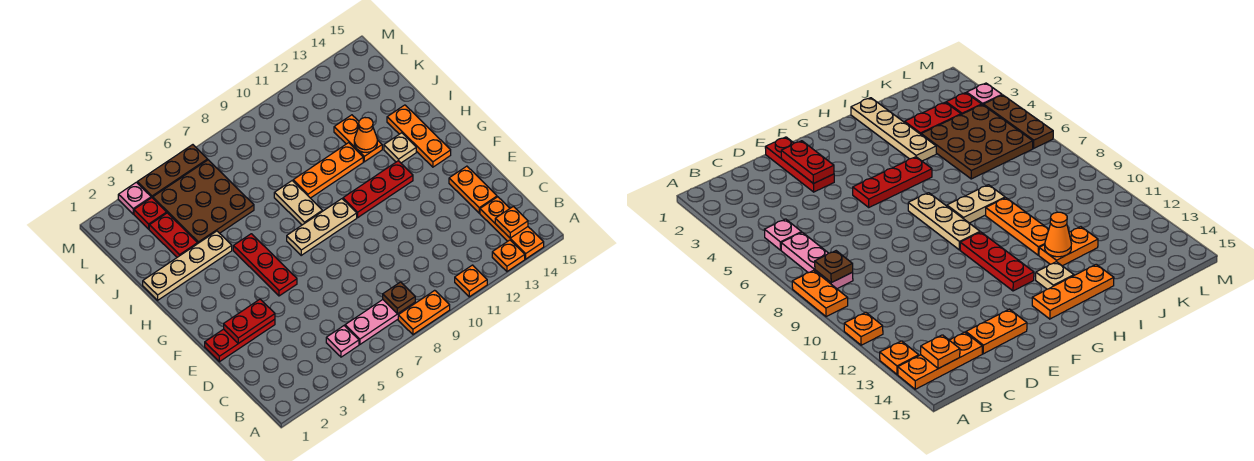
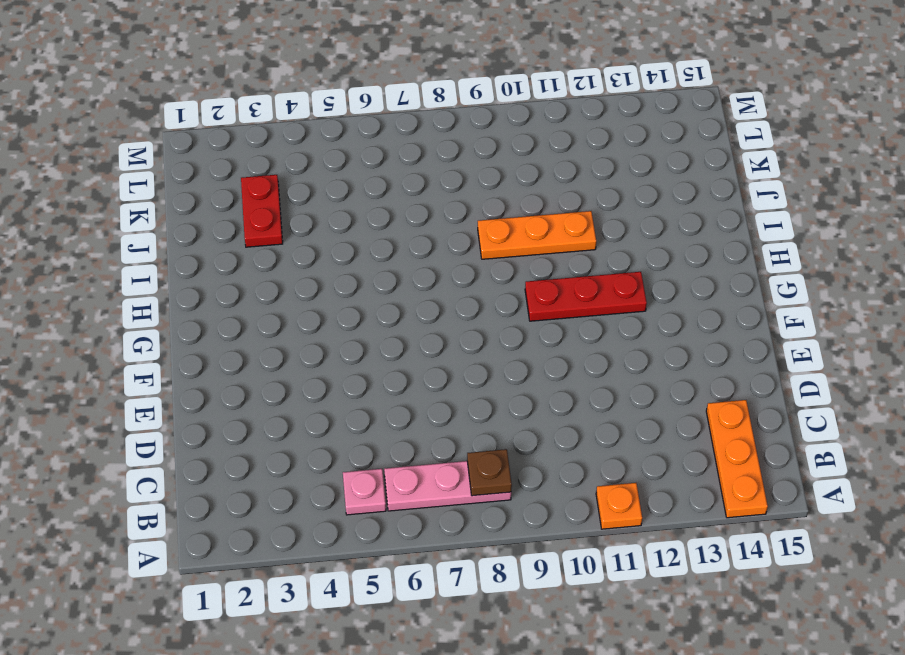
none -> orange 1x2 plate [398,290,450,335]
none -> orange 1x1 plate [492,240,525,271]
none -> orange 1x2 plate [449,166,497,213]

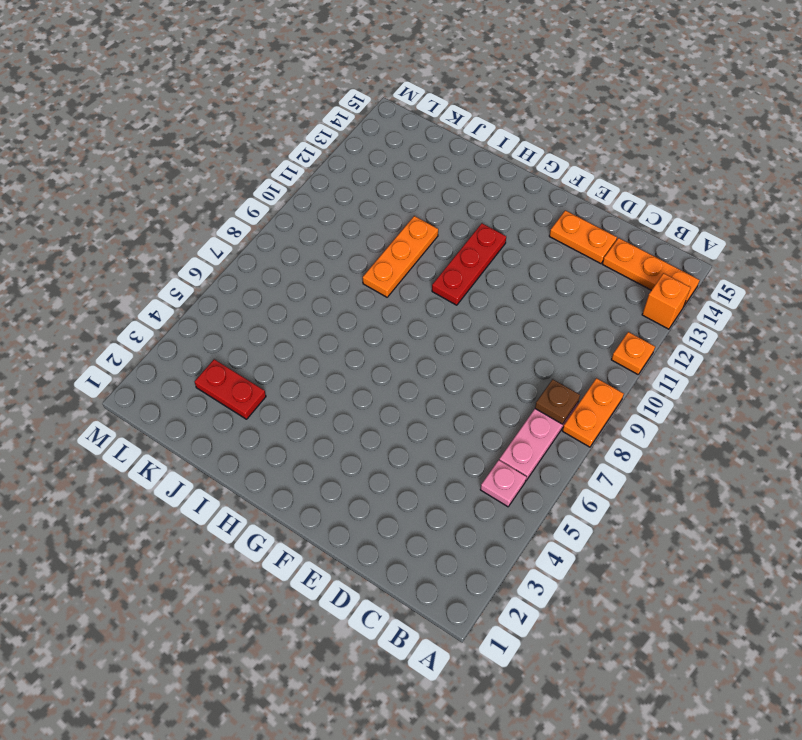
orange 1x1 brick [642,273,691,329] -> orange 1x1 plate [492,240,525,271]
none -> red 1x3 plate [205,319,275,362]
none -> red 1x3 plate [233,234,297,296]
none -> tan 1x3 plate [287,199,357,255]

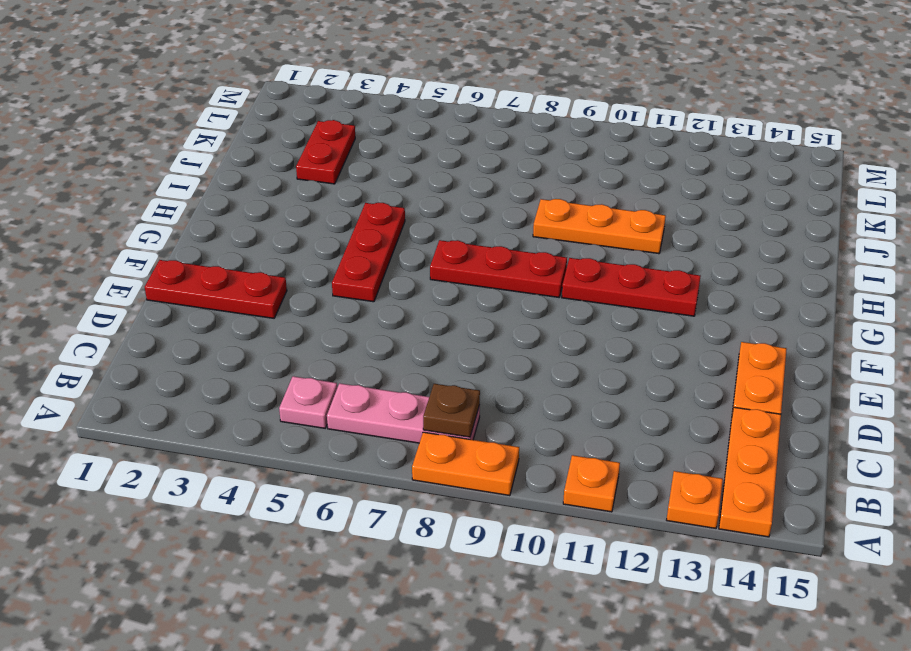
red 1x3 plate [430,240,567,297] -> tan 1x3 plate [287,199,357,255]
none -> orange 1x3 plate [387,105,451,167]
none -> tan 1x2 plate [274,181,322,225]
none -> tan 1x1 plate [384,133,416,163]

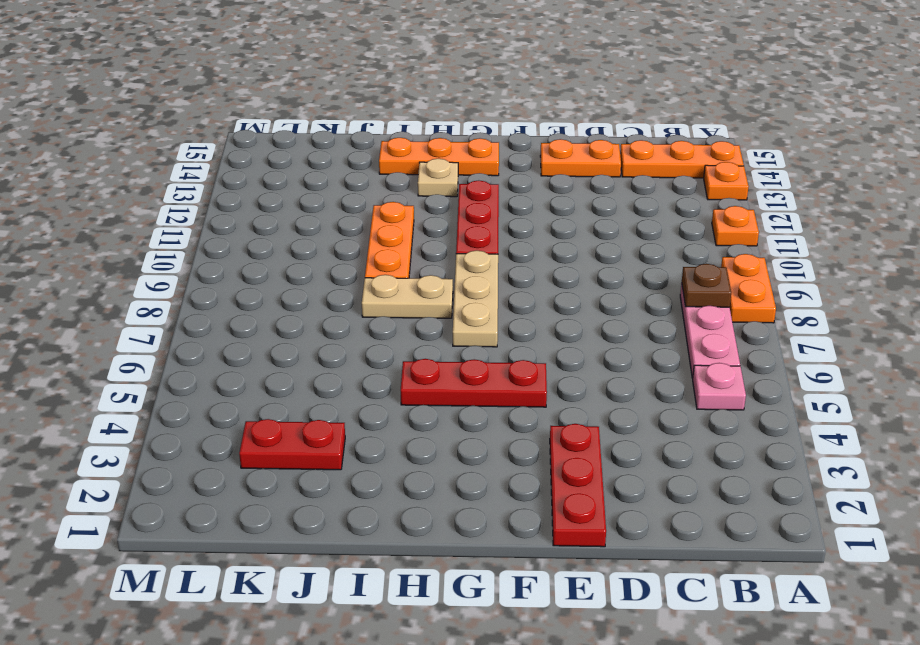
none -> tan 1x4 plate [143,231,232,300]
none -> orange 1x2 plate [334,115,382,162]
none -> brown 3x3 plate [153,160,254,243]

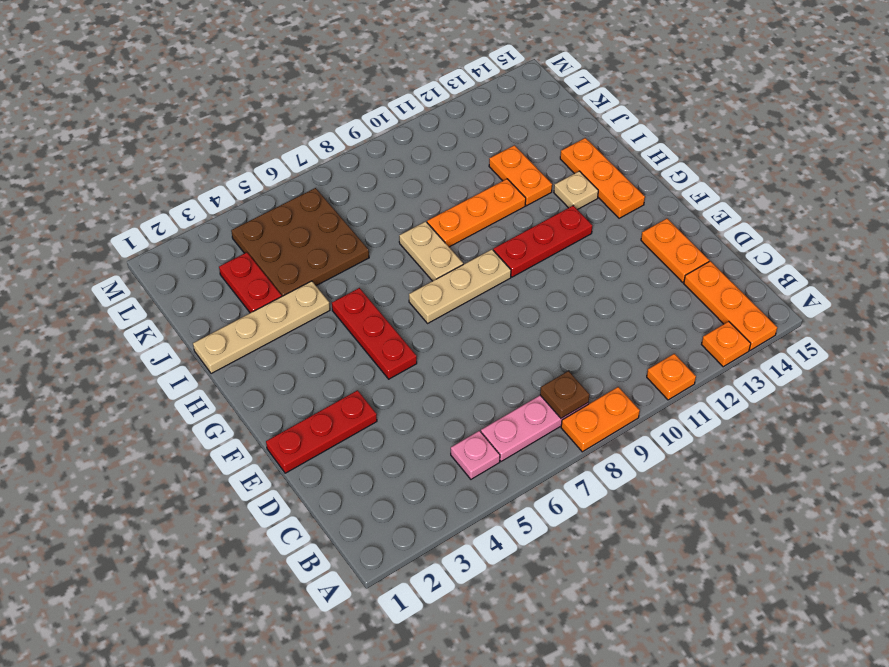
none -> red 1x1 plate [134,198,167,229]
none -> pink 1x1 plate [118,182,151,214]
none -> brown 1x3 plate [137,145,208,198]

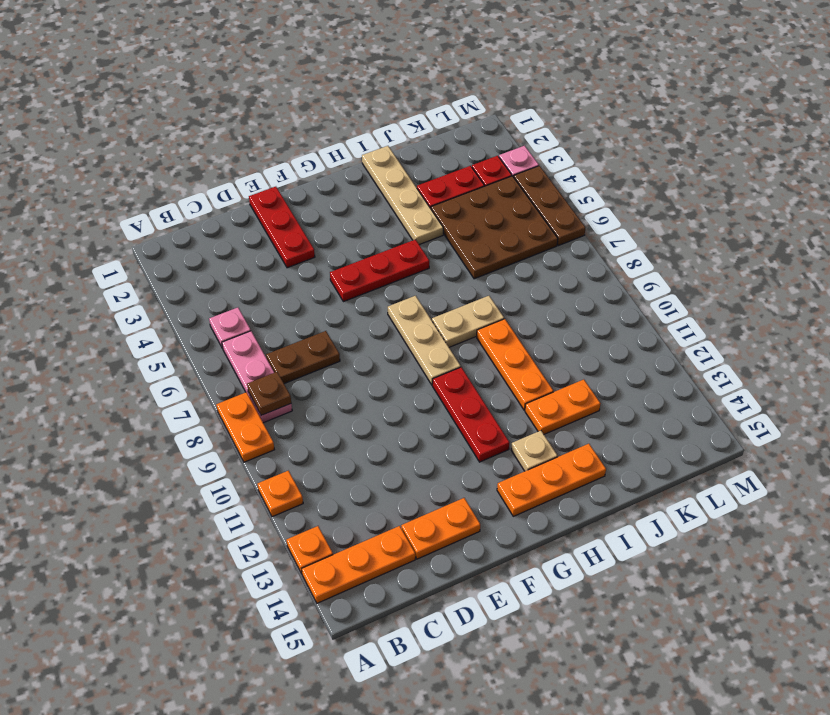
brown 1x2 plate [266,331,340,384] -> none
none -> orange 1x1 plate [495,206,528,238]
none -> red 1x2 plate [224,299,275,343]
none -> orange 1x1 cone [354,118,377,152]

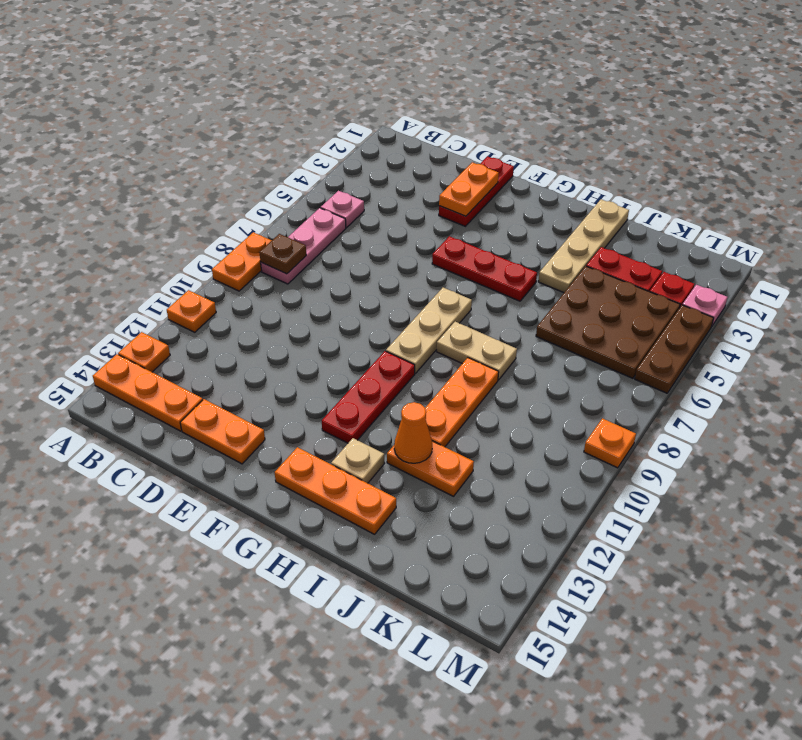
orange 1x2 plate [439,162,499,216] -> red 1x2 plate [224,299,275,343]
orange 1x1 plate [584,418,636,468] -> orange 1x1 plate moved to [495,206,528,238]

